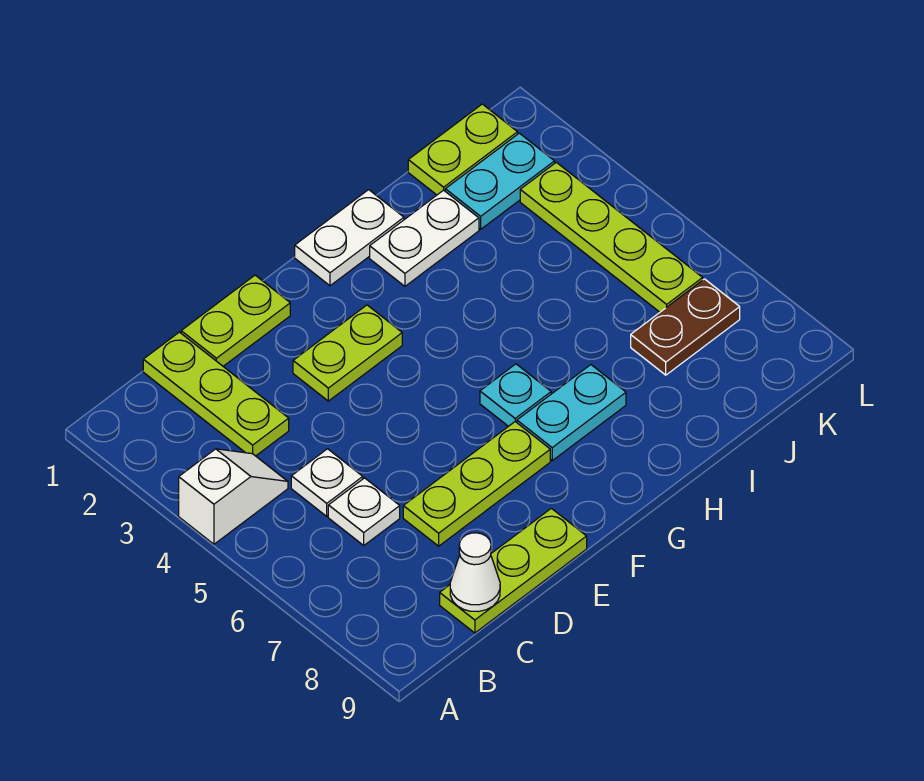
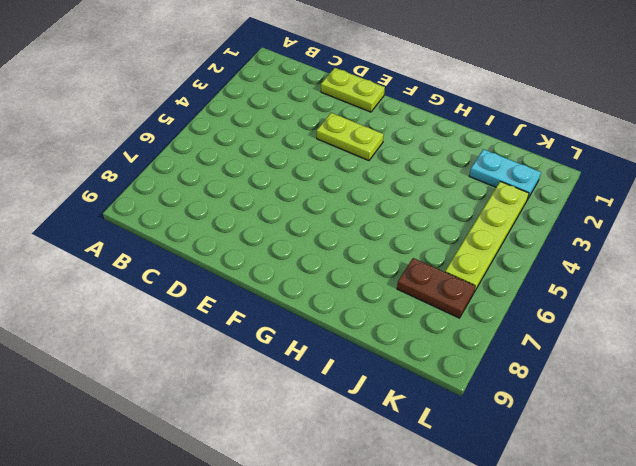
none -> white 1x2 slope [179,449,288,544]
none -> lime 1x3 plate [143,332,289,456]
none -> white 1x1 plate [291,449,363,516]

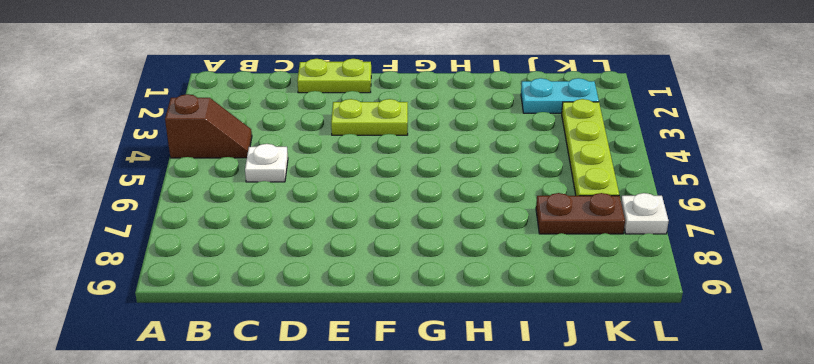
brown 1x2 slope [165,94,252,158] -> white 1x2 slope [179,449,288,544]
white 1x1 plate [621,193,669,234] -> white 1x1 plate moved to [328,478,400,545]
none -> lime 1x3 plate [143,332,289,456]
none -> lime 1x3 plate [440,508,587,633]
none -> lime 1x3 plate [403,422,550,546]

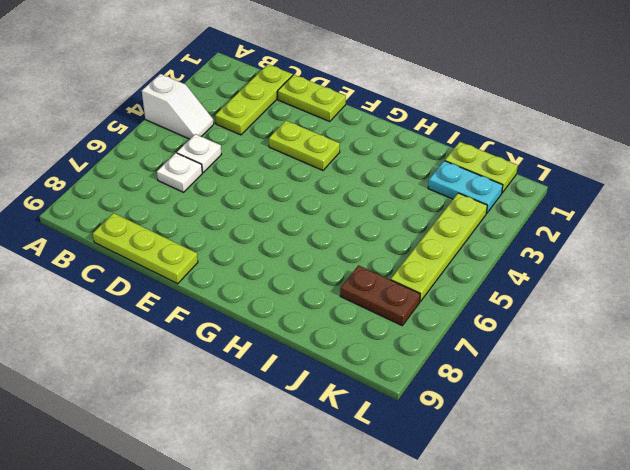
none -> lime 1x3 plate [403,422,550,546]
none -> white 1x2 plate [295,190,404,286]
none -> cyan 1x1 plate [480,364,551,426]

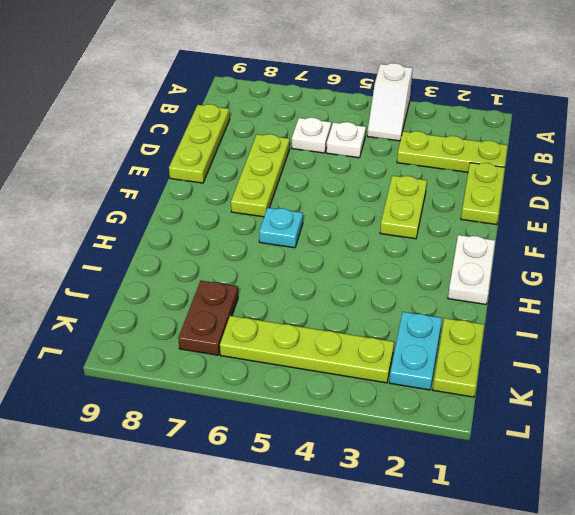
none -> cyan 1x2 plate [517,365,626,461]
none -> white 1x2 plate [370,190,479,286]
none -> white 1x1 cone [450,533,500,612]

